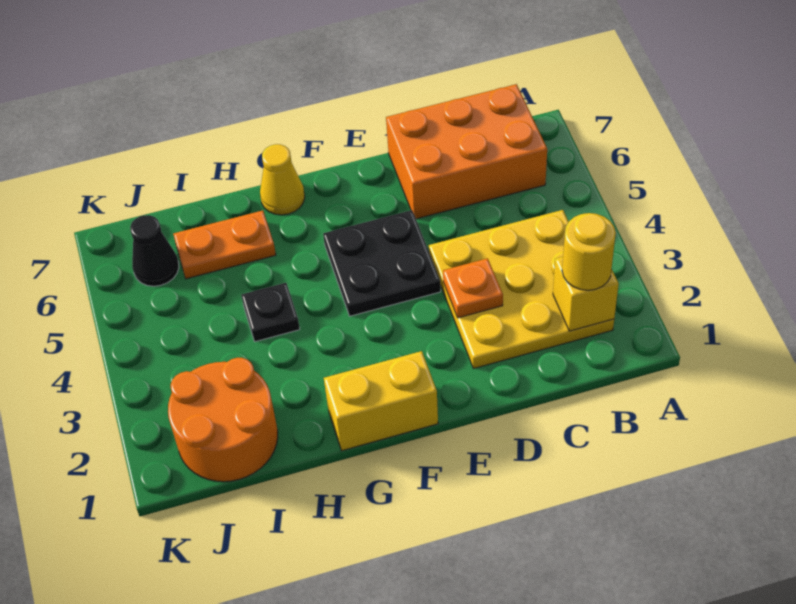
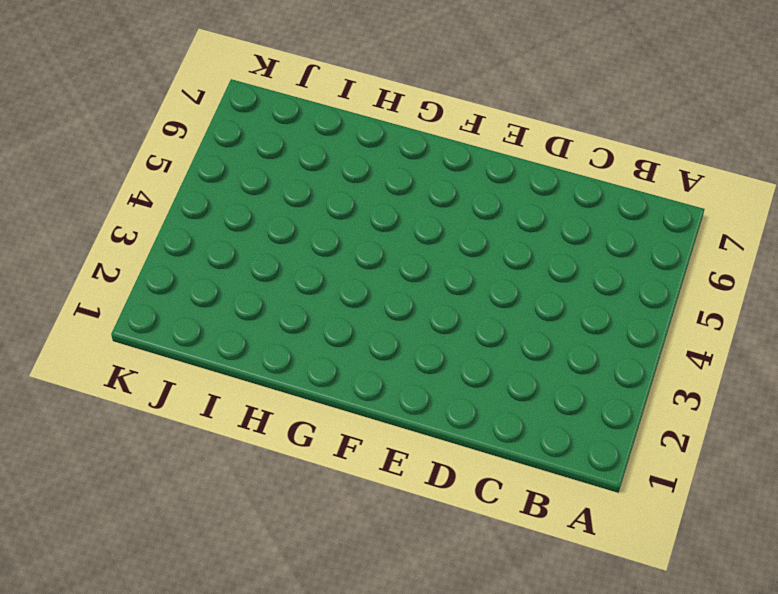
none -> yellow 3x3 plate [429,210,614,368]
none -> orange 2x3 brick [386,84,547,219]
none -> black 2x2 plate [323,210,441,316]

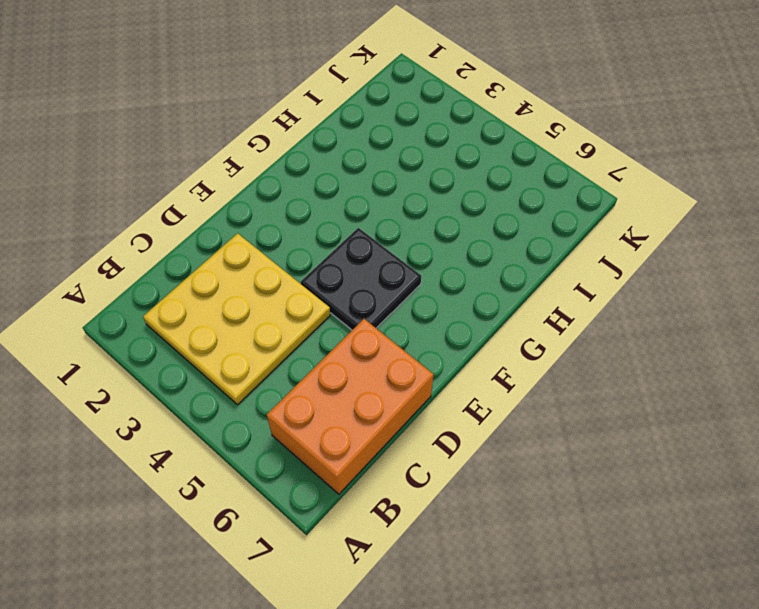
none -> yellow 1x2 brick [324,351,438,451]
none -> yellow 1x1 cone [260,144,305,215]
none -> black 1x1 plate [241,283,300,342]

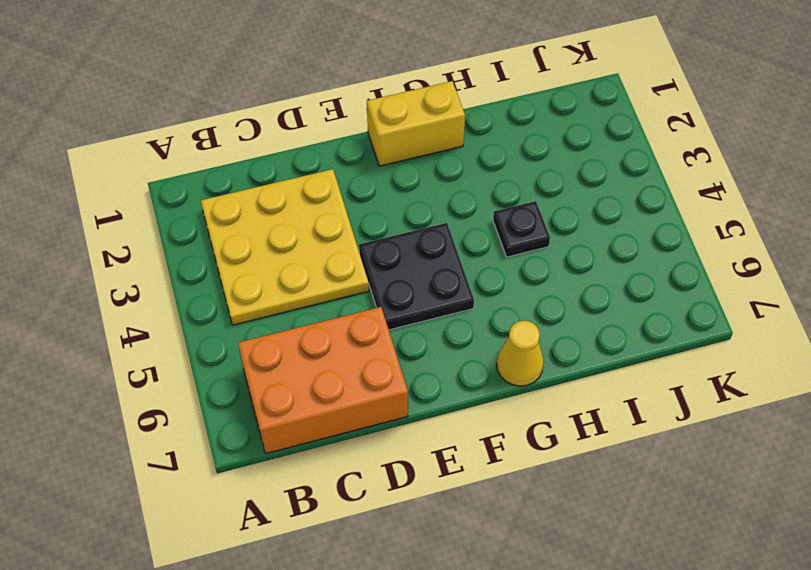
none -> orange 1x2 plate [173,211,276,279]
none -> orange 2x2 round brick [168,358,278,482]
none -> black 1x1 cone [130,215,179,286]

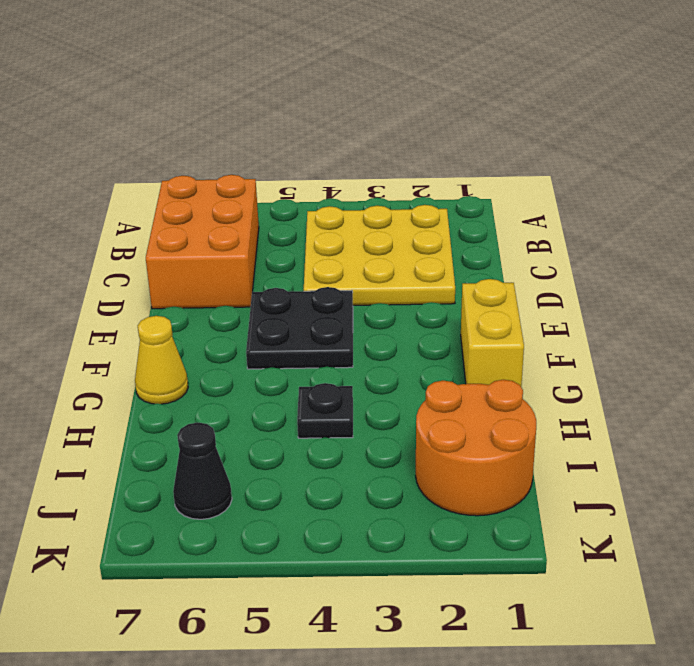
none -> orange 1x2 plate [173,211,276,279]
none -> yellow 1x1 brick [553,257,619,331]
none -> orange 1x1 plate [443,258,503,318]

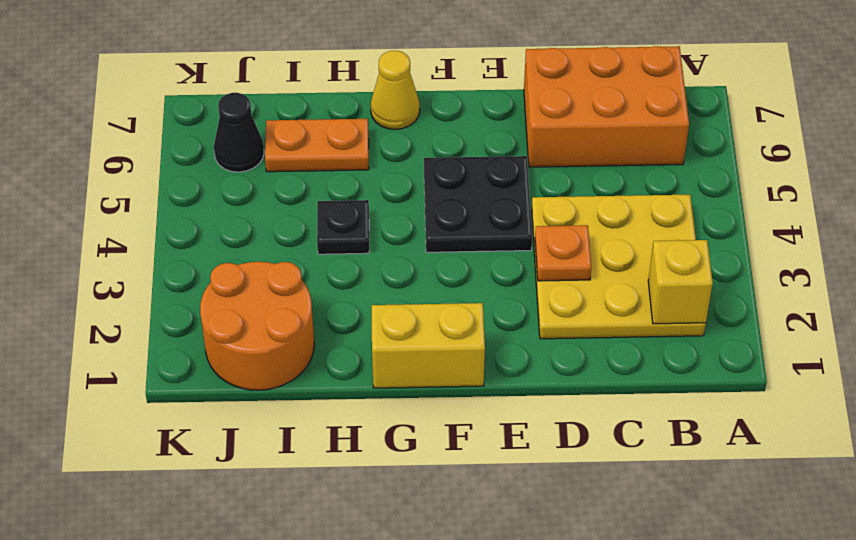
none -> yellow 1x1 round brick [562,213,616,290]

